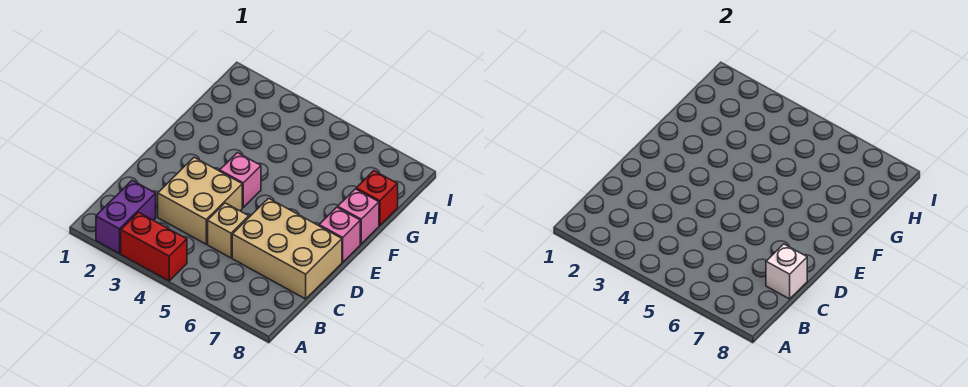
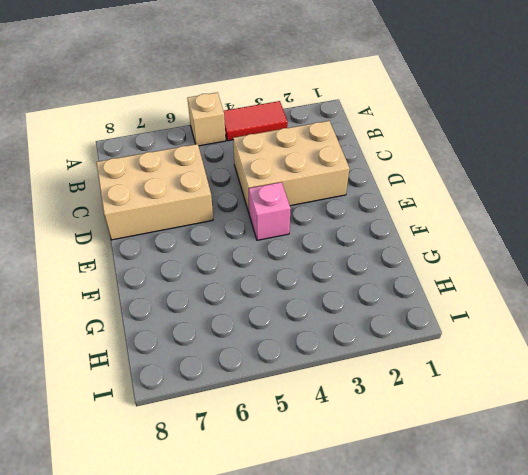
red 1x2 tile [223,101,288,141] -> red 1x2 brick [121,212,187,281]
tan 1x1 brick [187,93,226,146] -> tan 1x1 brick moved to [208,203,249,258]
tan 2x3 brick [233,121,350,212] -> tan 2x2 brick [158,157,242,244]
none -> purple 1x2 brick [96,180,156,254]
none -> pink 1x1 brick [319,207,360,262]

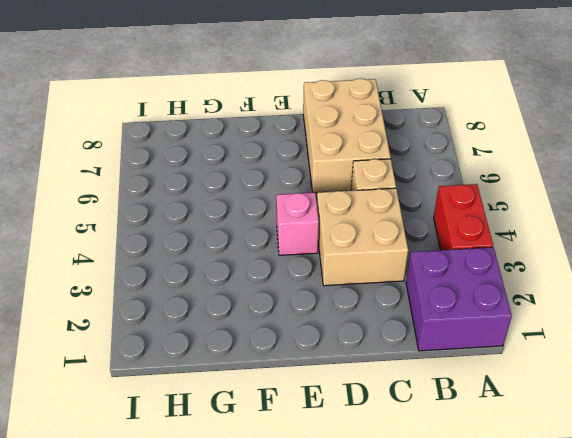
purple 2x2 brick [406,247,512,351] -> purple 1x2 brick [96,180,156,254]
none -> pink 1x1 brick [319,207,360,262]
none -> pink 1x1 brick [338,189,379,244]

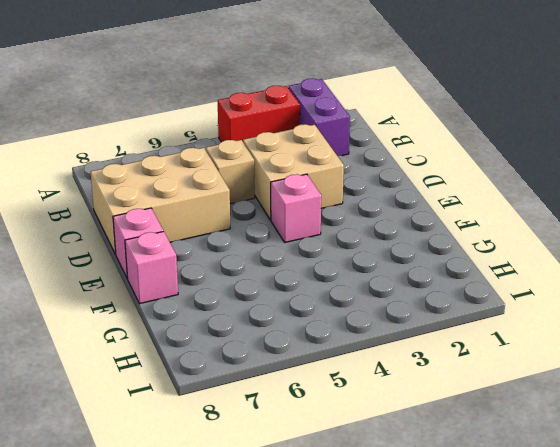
none -> red 1x1 brick [356,171,398,226]
none -> white 1x1 brick [766,244,807,299]

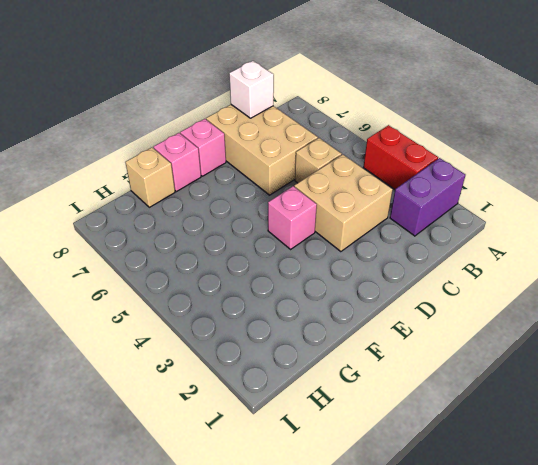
tan 1x1 brick [125,148,175,207] -> red 1x1 brick [356,171,398,226]

